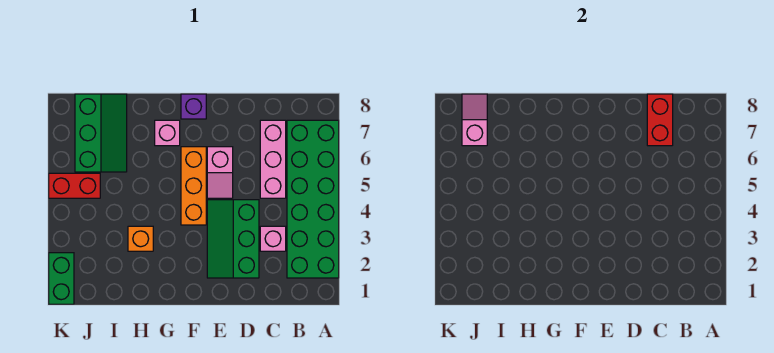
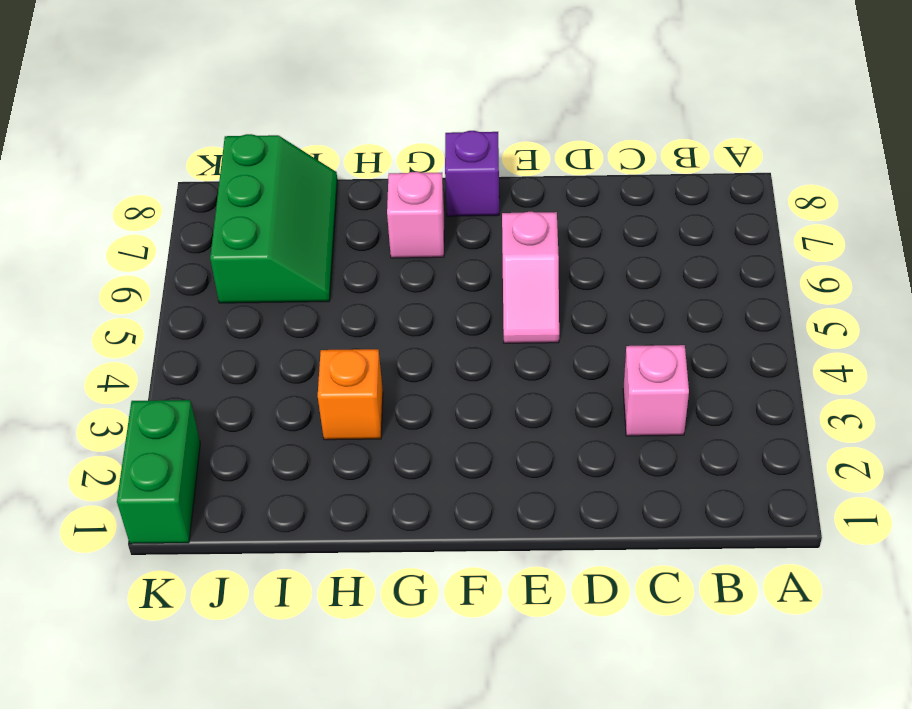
none -> green 2x6 brick [287,120,339,278]
none -> pink 1x3 brick [260,120,286,198]
none -> green 2x3 slope [207,200,259,278]

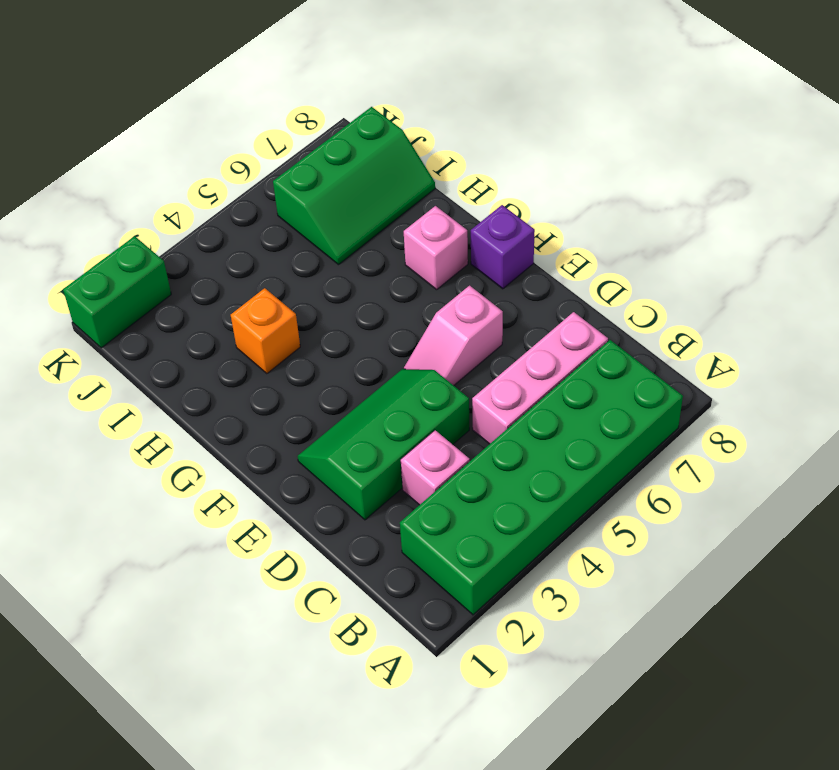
none -> orange 1x3 brick [181,147,206,225]
none -> red 1x2 brick [49,173,100,198]
none -> red 1x2 brick [647,94,673,146]

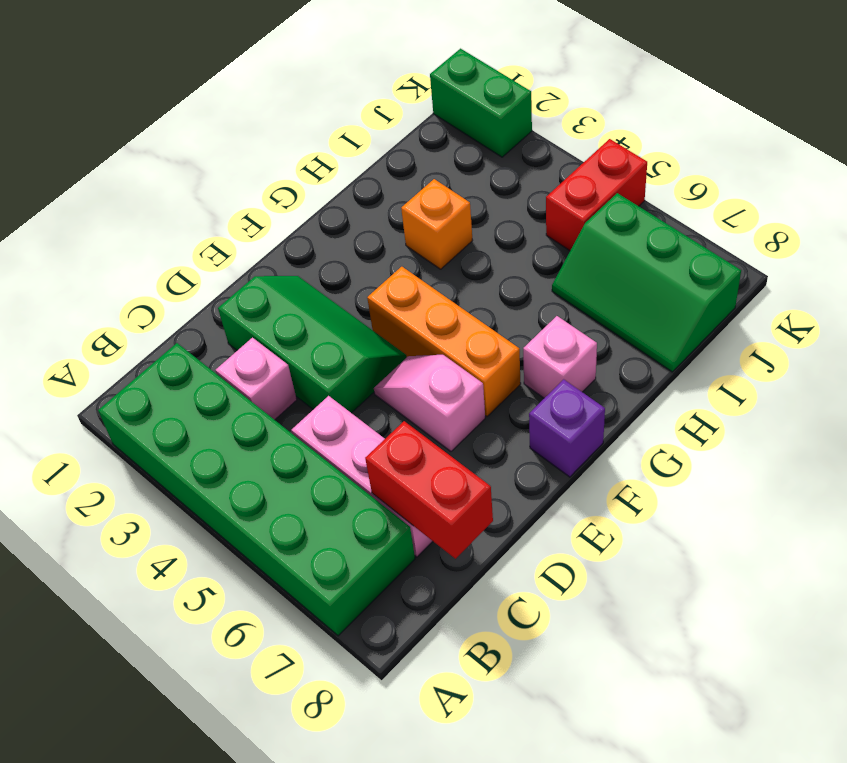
none -> pink 1x2 slope [462,94,487,146]

